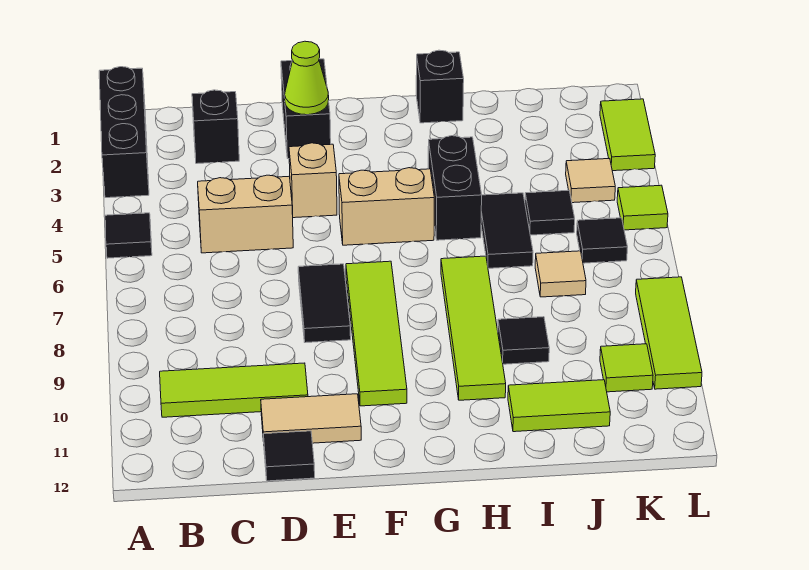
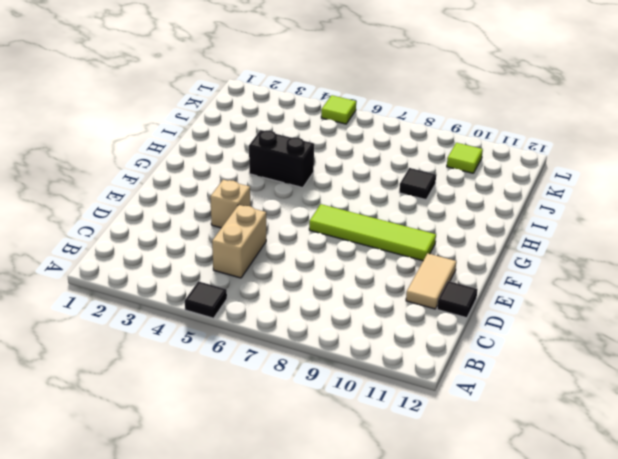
none -> black 1x3 brick [99,67,149,198]
none -> lime 1x3 tile [160,363,308,417]
none -> black 1x1 brick [192,90,239,164]

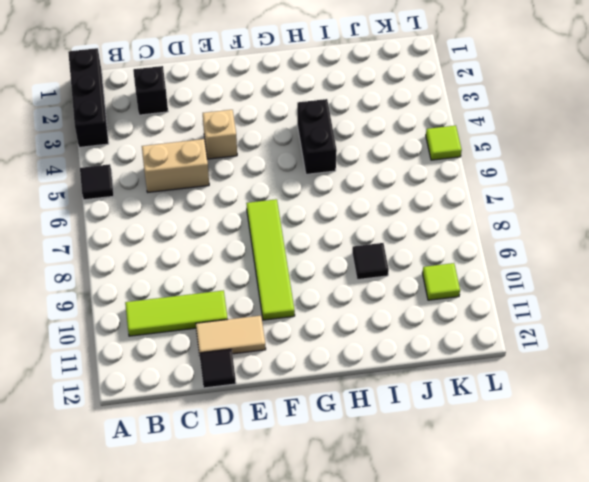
none -> black 1x2 brick [281,59,331,159]
none -> black 1x2 tile [298,264,351,343]
none -> tan 1x2 brick [339,168,434,245]

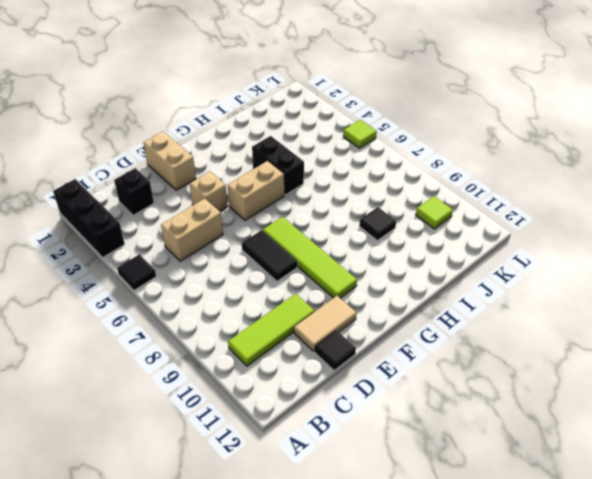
tan 1x2 brick [143,131,196,190] -> black 1x2 brick [281,59,331,159]
none -> black 1x1 brick [416,50,464,123]
none -> lime 1x4 tile [441,256,506,400]
none -> black 1x2 tile [481,193,533,268]

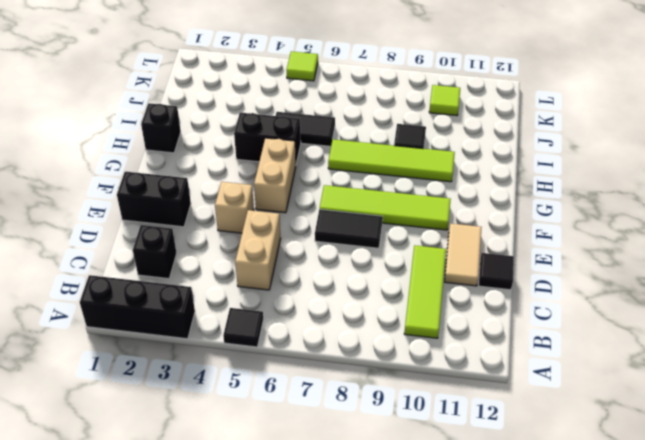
none -> lime 1x2 tile [508,380,610,432]
none -> black 1x1 tile [525,190,575,235]
none -> tan 1x1 tile [535,251,586,297]

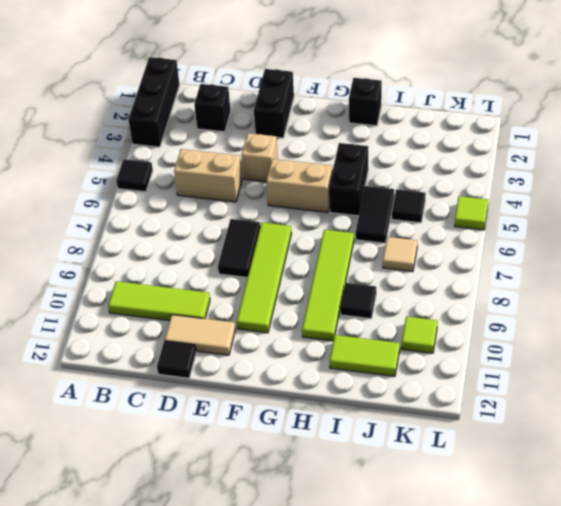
none -> tan 1x1 tile [566,159,615,203]
none -> black 1x1 tile [577,218,628,263]
none -> lime 1x2 tile [600,99,655,171]

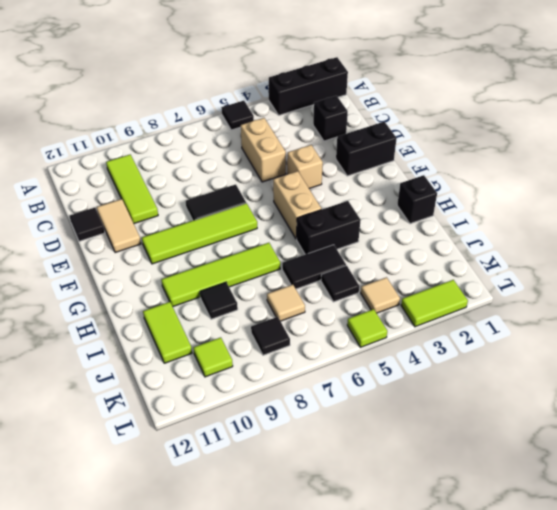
black 1x1 tile [251,317,290,355] -> black 1x1 tile moved to [577,218,628,263]
none -> lime 1x3 tile [636,277,702,389]
none -> lime 1x1 cone [285,41,329,115]

